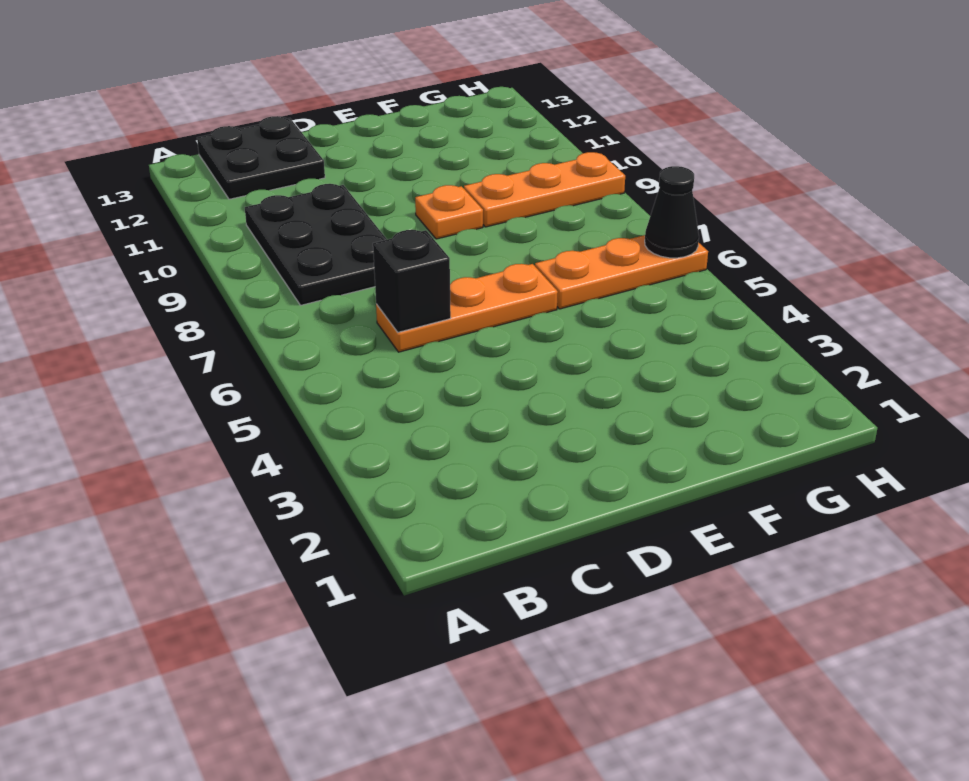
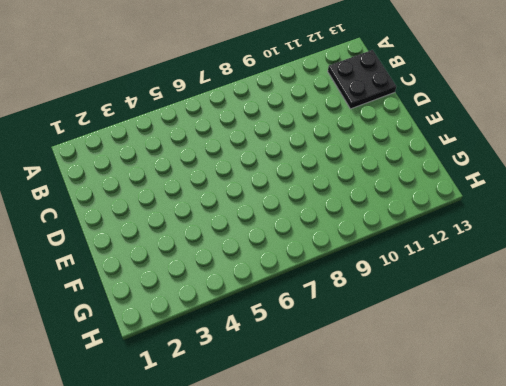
none -> black 2x3 plate [245,184,387,305]
none -> orange 1x3 plate [376,264,558,352]

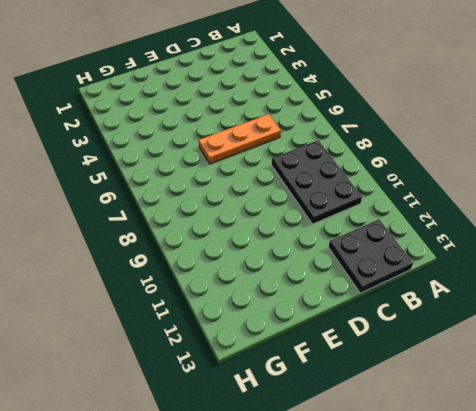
none -> orange 1x1 plate [415,185,483,239]
none -> orange 1x3 plate [535,235,708,309]

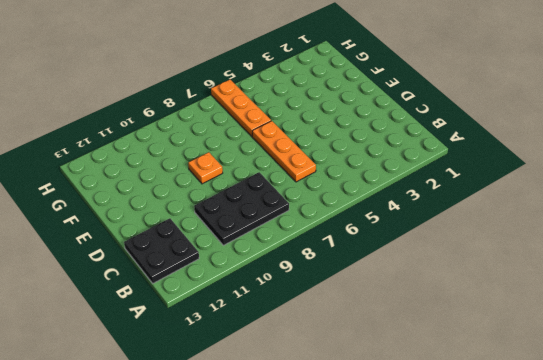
none -> orange 1x3 plate [464,152,625,227]
none -> black 1x1 brick [373,230,451,332]

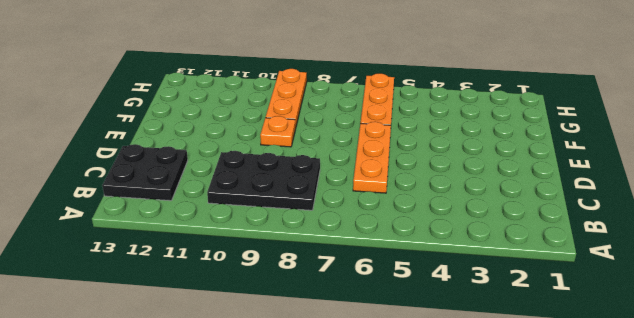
none -> black 1x1 brick [373,230,451,332]
none -> black 1x1 cone [645,166,699,258]

